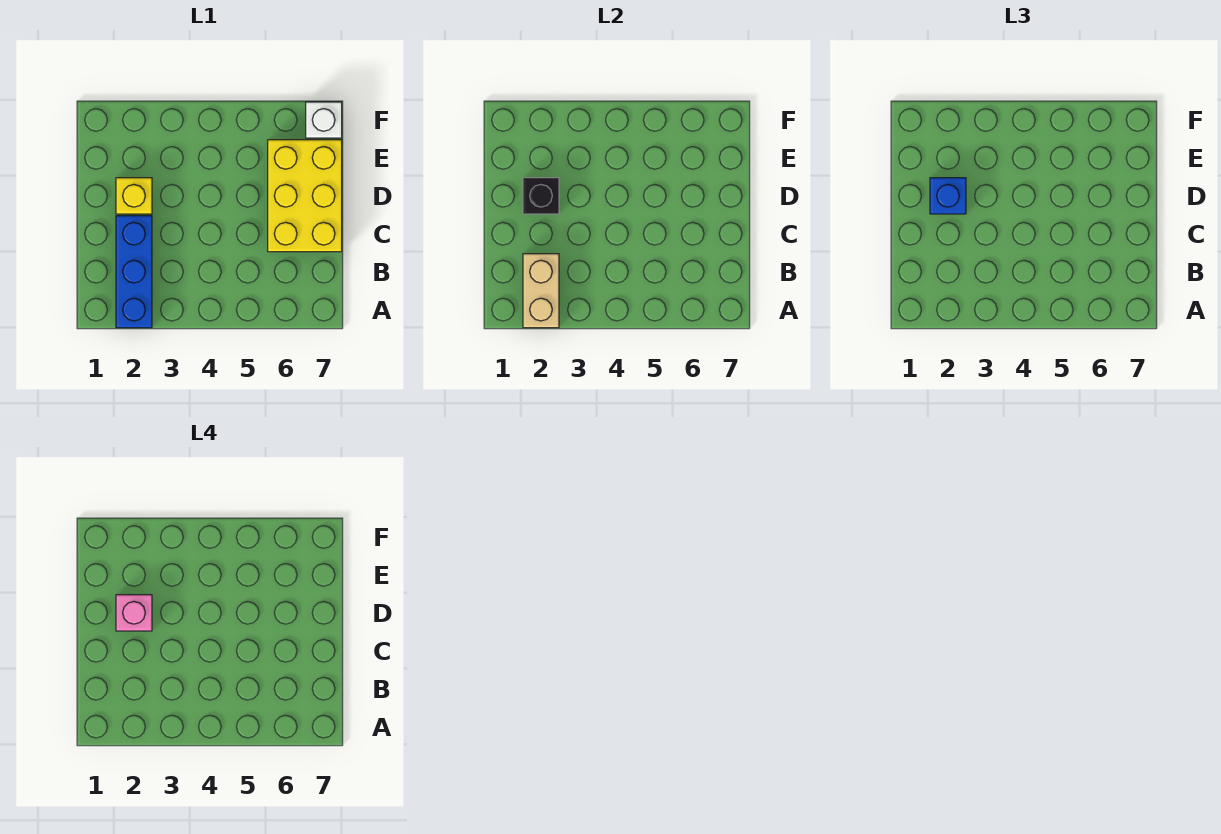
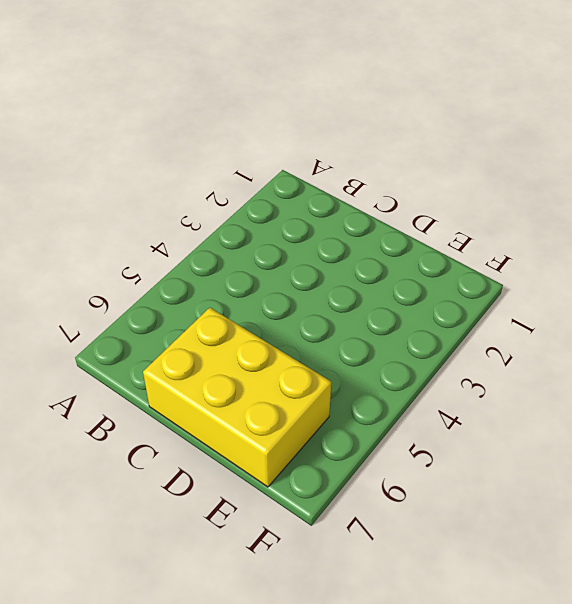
none -> blue 1x3 brick [116,216,152,328]
none -> yellow 1x1 brick [116,178,152,214]

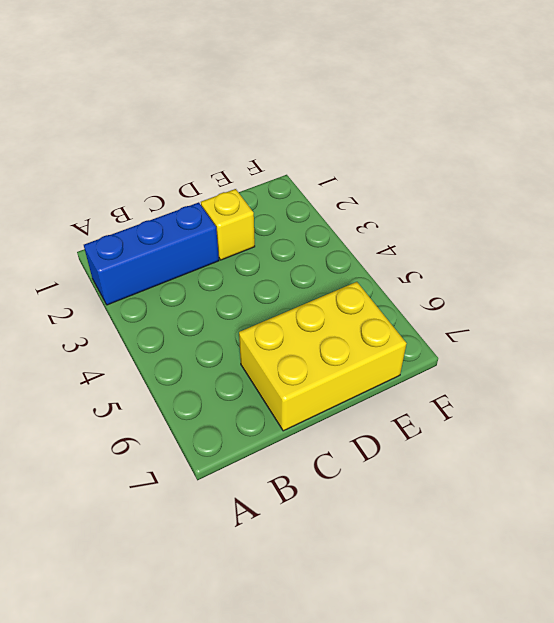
none -> white 1x1 brick [306,102,342,138]
none -> tan 1x2 brick [523,254,559,328]

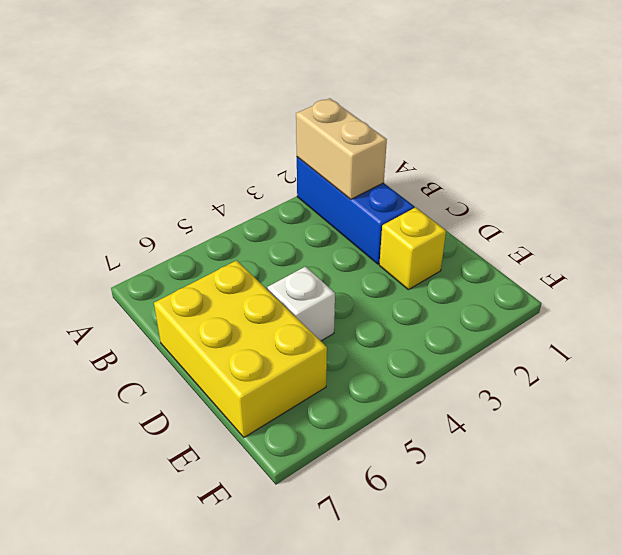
white 1x1 brick [267,267,335,341] -> white 1x1 brick moved to [306,102,342,138]
none -> black 1x1 brick [523,178,559,214]
none -> blue 1x1 brick [930,178,966,214]

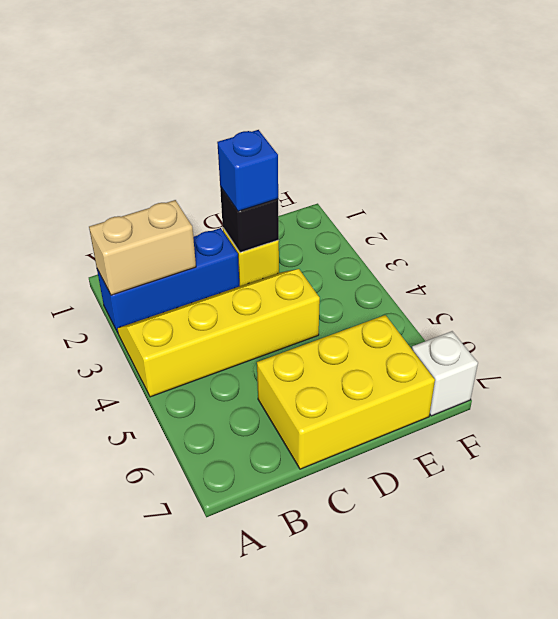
yellow 2x4 slope [117,269,320,397] -> none
none -> pink 1x1 brick [116,595,152,631]

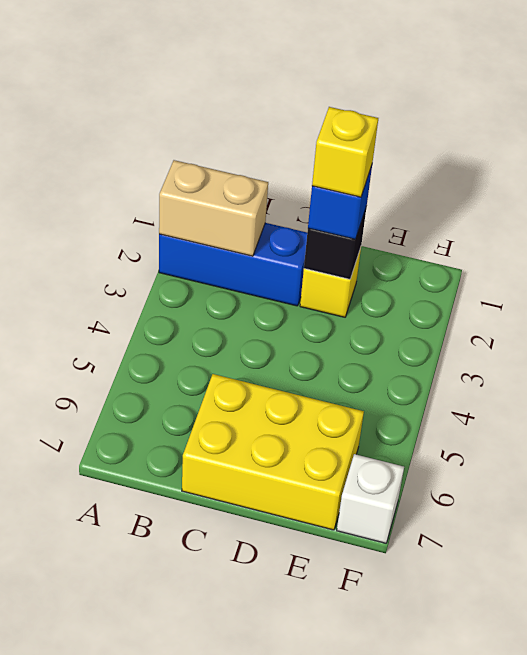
yellow 1x1 brick [312,107,378,197] -> pink 1x1 brick [116,595,152,631]

